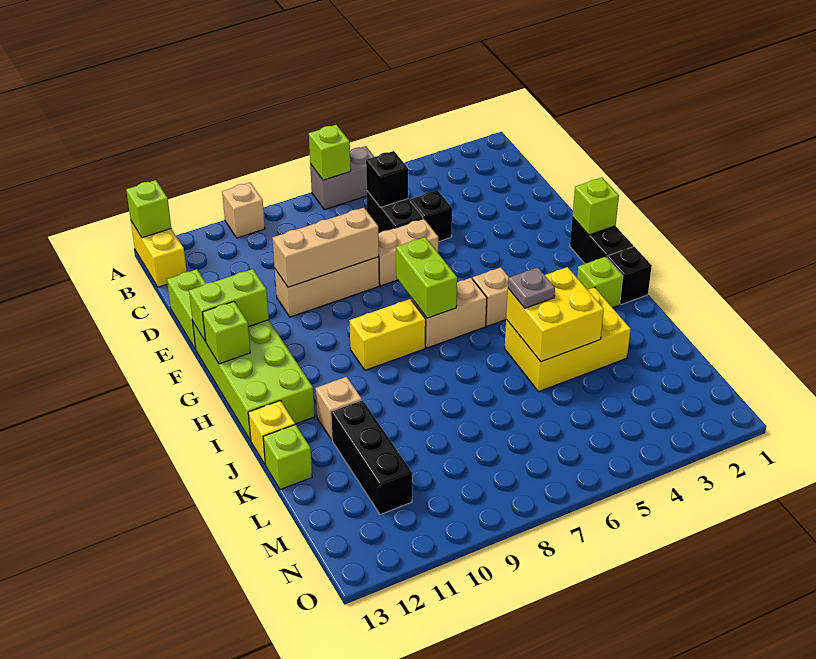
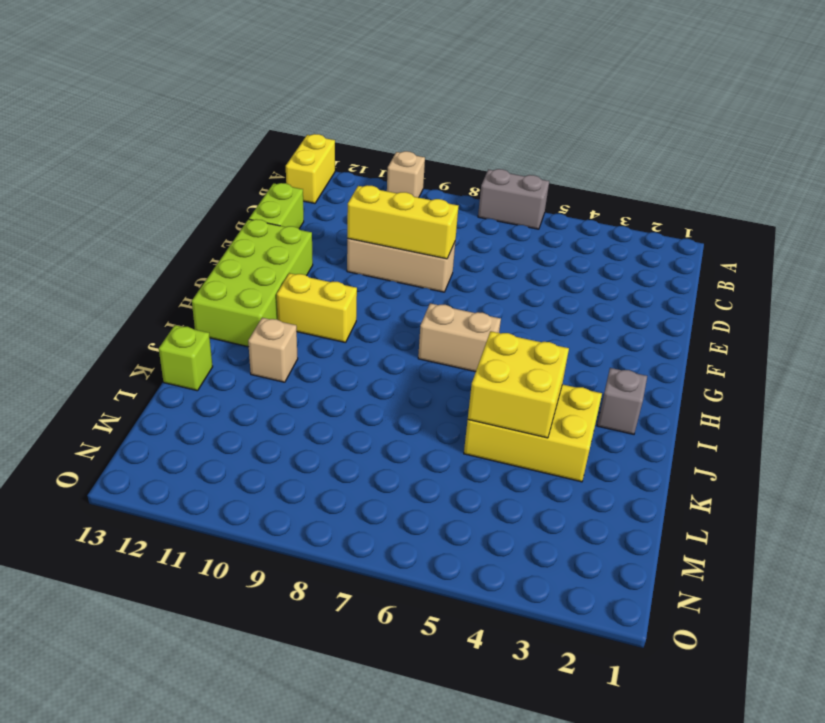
yellow 1x3 brick [347,185,459,259] -> tan 1x3 brick [273,208,379,287]
yellow 1x2 brick [277,273,357,343] -> yellow 1x2 brick moved to [349,299,426,370]
grey 1x1 brick [597,368,647,434] -> lime 1x1 brick [577,257,623,308]
none -> black 1x2 brick [367,191,423,234]
none -> black 1x1 brick [410,190,452,242]
none -> tan 1x2 brick [378,219,438,286]
none -> black 1x2 brick [570,217,633,264]

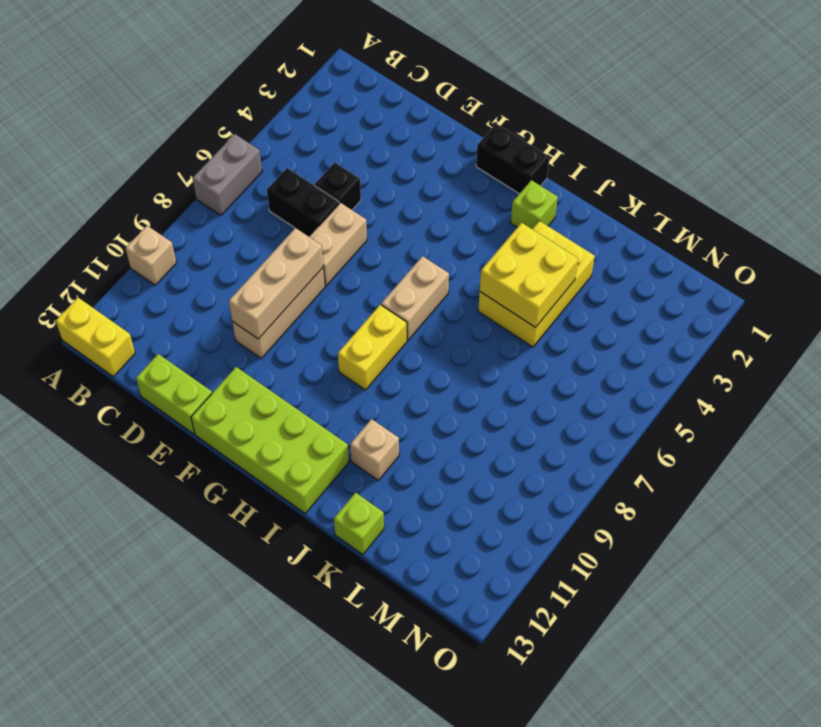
none -> tan 1x1 brick [473,267,509,326]
none -> black 1x1 brick [607,247,652,305]
none -> yellow 1x1 brick [248,401,295,465]
none -> black 1x3 brick [331,400,412,515]

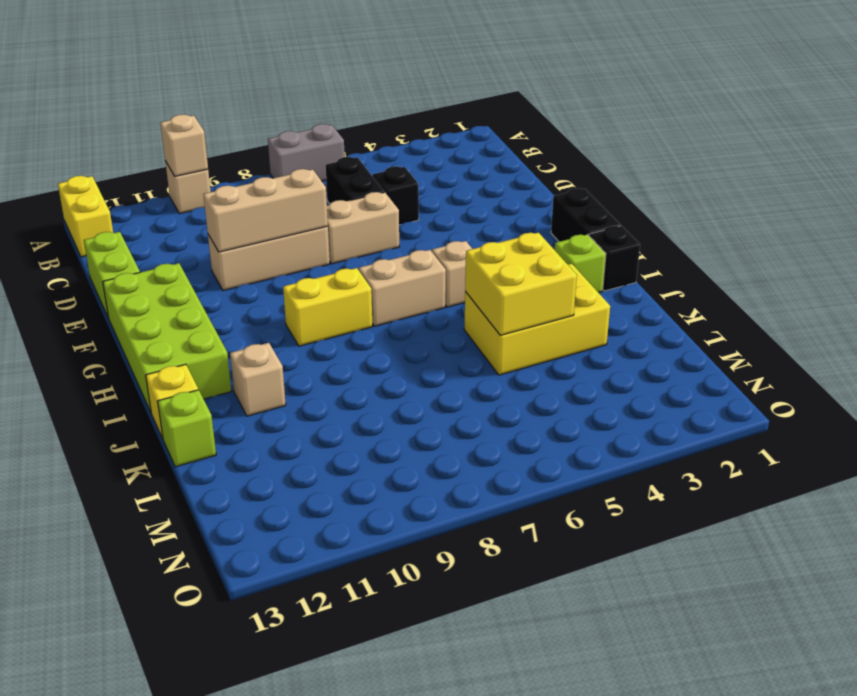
tan 1x1 brick [160,115,208,176] -> none
none -> black 1x3 brick [331,400,412,515]
none -> lime 1x1 brick [309,125,351,180]
none -> lime 1x1 brick [126,180,171,238]
none -> black 1x1 brick [366,151,408,207]

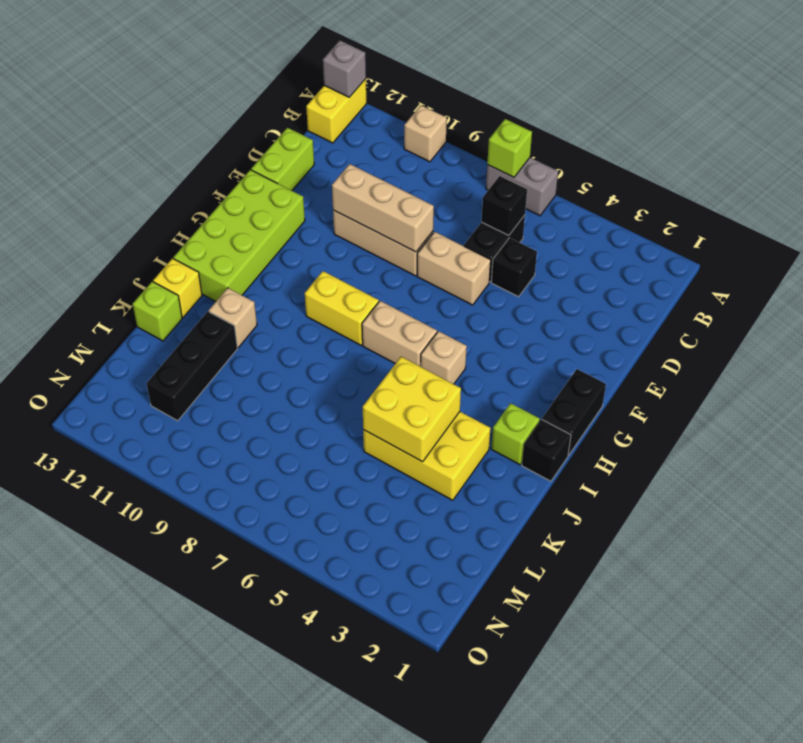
grey 1x1 brick [323,41,366,97] -> lime 1x1 brick [126,180,171,238]
none -> lime 1x2 brick [189,269,269,341]
none -> lime 1x1 brick [572,178,619,235]
none -> lime 1x2 brick [396,237,457,318]
none -> lime 1x1 brick [203,302,250,364]

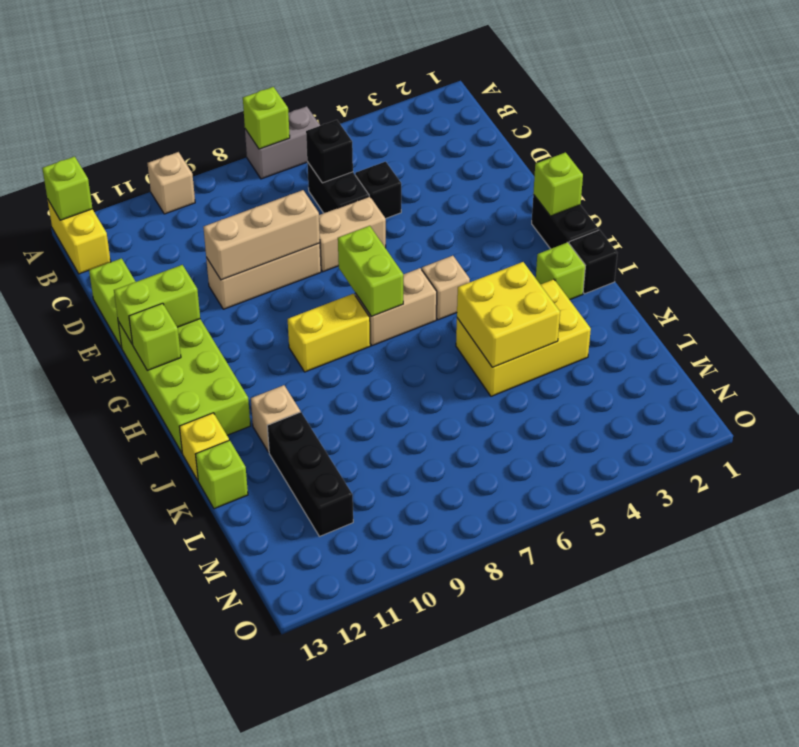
none -> grey 1x1 plate [508,267,555,308]

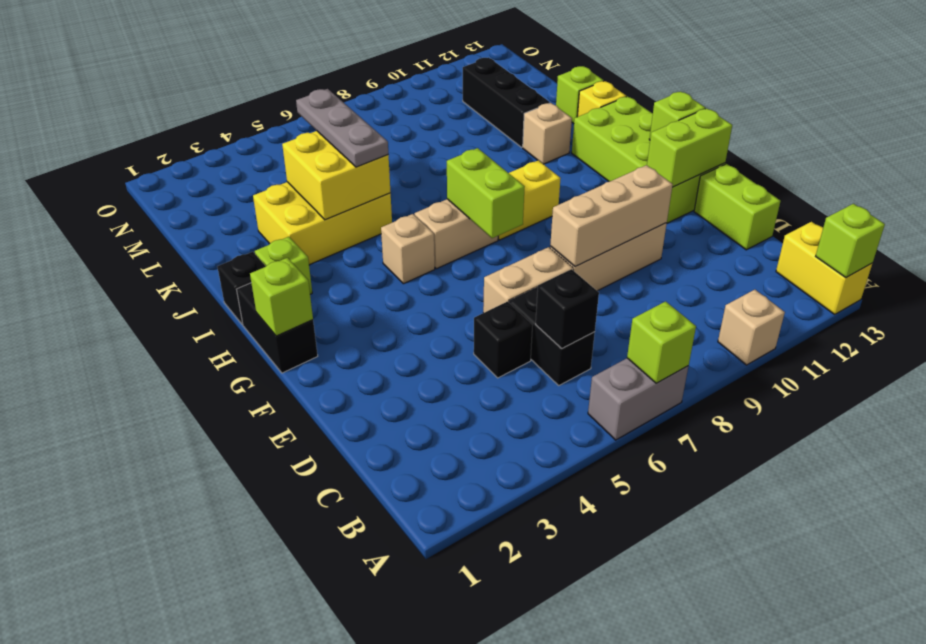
grey 1x3 plate [296,89,388,167] -> grey 1x1 plate [508,267,555,308]

